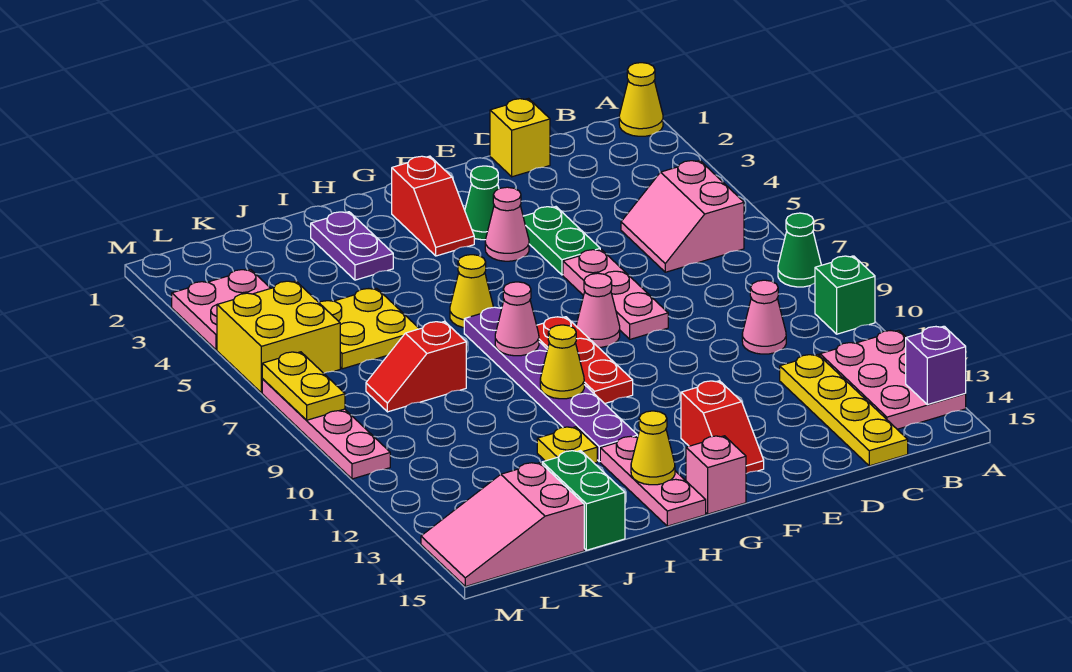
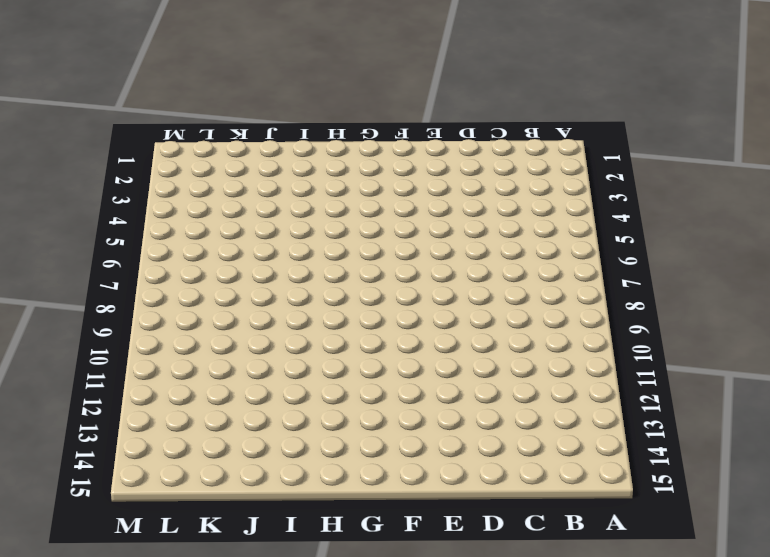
none -> yellow 1x1 cone [619,63,663,136]
none -> green 1x1 cone [778,213,821,287]
none -> green 1x1 brick [815,256,875,334]
none -> pink 2x3 plate [820,330,966,429]

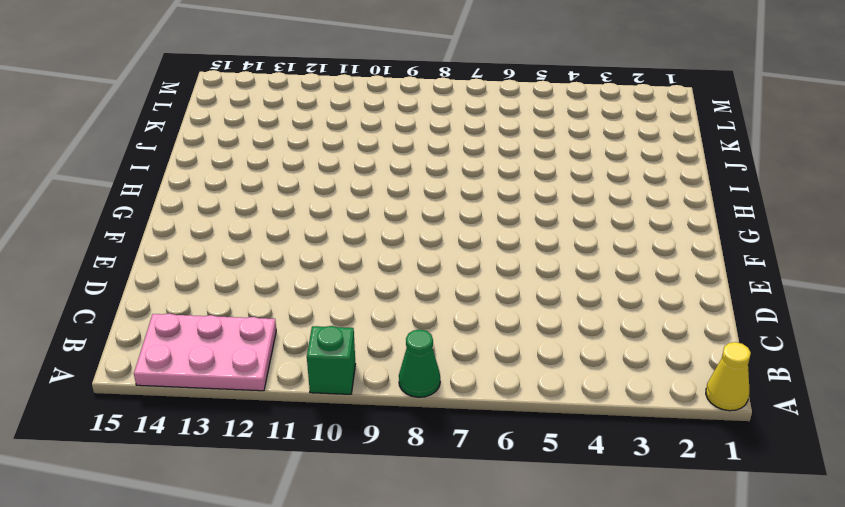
none -> pink 2x2 slope [621,160,744,272]
none -> pink 1x1 cone [742,280,786,354]
none -> yellow 1x4 plate [780,355,908,466]
none -> yellow 1x1 brick [490,99,550,177]

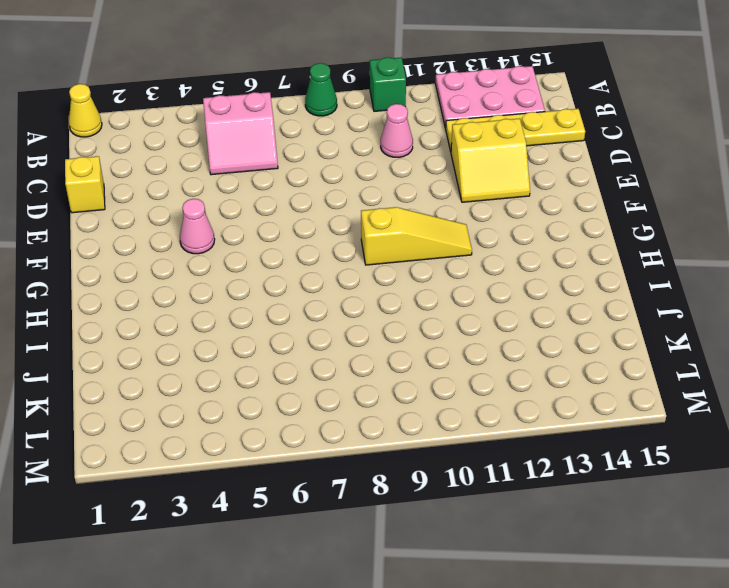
yellow 2x2 slope [451,118,530,202] -> none
yellow 1x3 slope [361,207,472,265] -> red 1x3 plate [537,317,633,404]
none -> green 1x2 plate [523,207,600,275]
none -> pink 1x3 plate [563,249,668,339]
none -> green 1x1 cone [465,166,499,240]
none -> pink 1x1 cone [576,273,620,347]

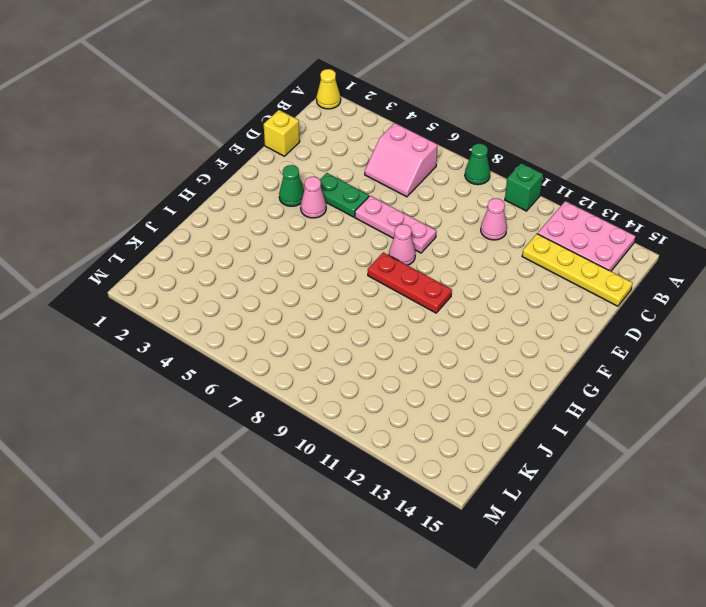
none -> red 1x2 slope [681,381,764,474]
none -> red 1x2 slope [392,156,474,256]
none -> pink 1x1 brick [686,436,746,514]
none -> yellow 1x1 cone [450,255,493,328]

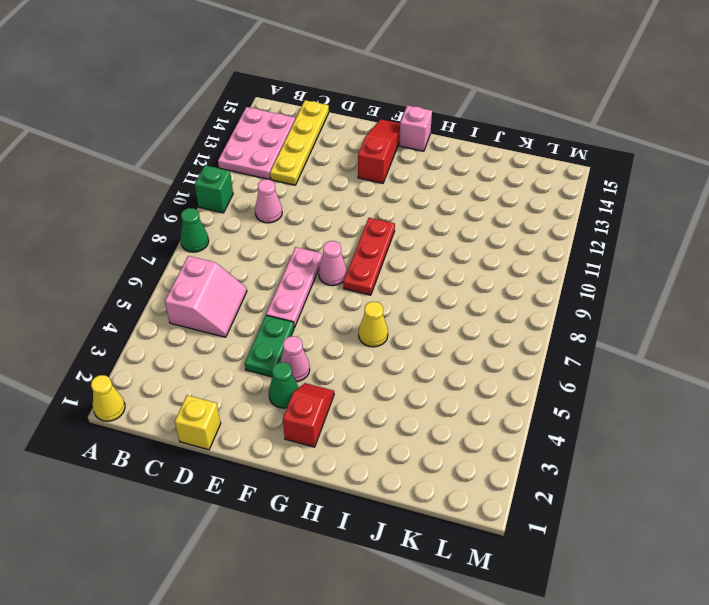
red 1x3 slope [358,119,400,183] -> red 1x2 slope [681,381,764,474]
none -> purple 1x6 plate [464,307,638,462]
none -> pink 1x3 plate [600,436,706,526]
none -> purple 1x2 plate [311,212,393,280]
none -> yellow 1x1 plate [537,427,597,463]

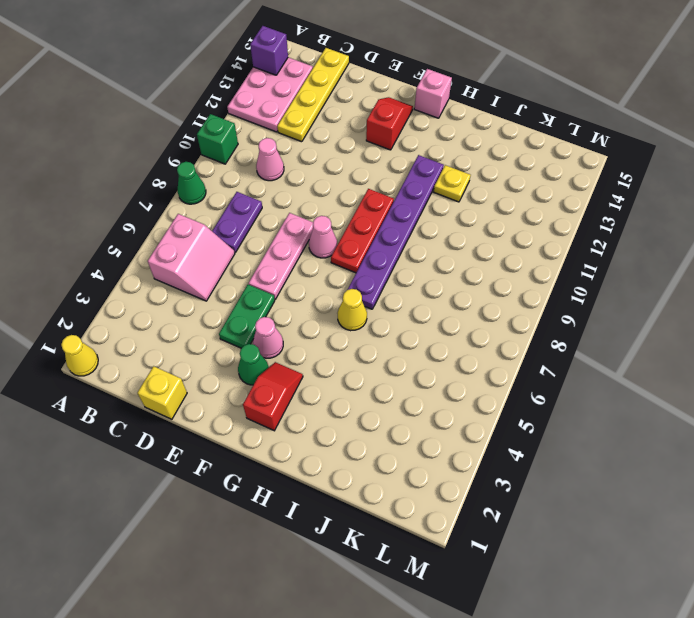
purple 1x2 plate [212,192,262,252] -> purple 1x2 plate moved to [311,212,393,280]
none -> pink 1x3 plate [600,436,706,526]
none -> yellow 2x2 plate [319,288,419,369]
none -> red 1x2 slope [366,321,466,412]
none -> green 1x2 brick [542,451,625,550]

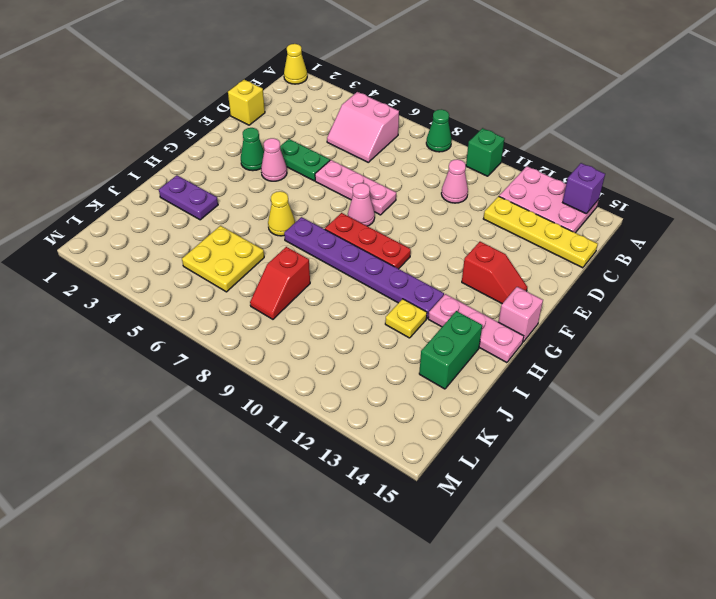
green 1x2 brick [419,311,482,389] -> green 1x2 brick turned to [542,451,625,550]
none -> red 1x2 slope [392,156,474,256]
none -> pink 2x3 slope [421,463,584,586]
none -> pink 2x2 plate [172,269,271,350]
none -> yellow 2x2 brick [217,281,340,393]

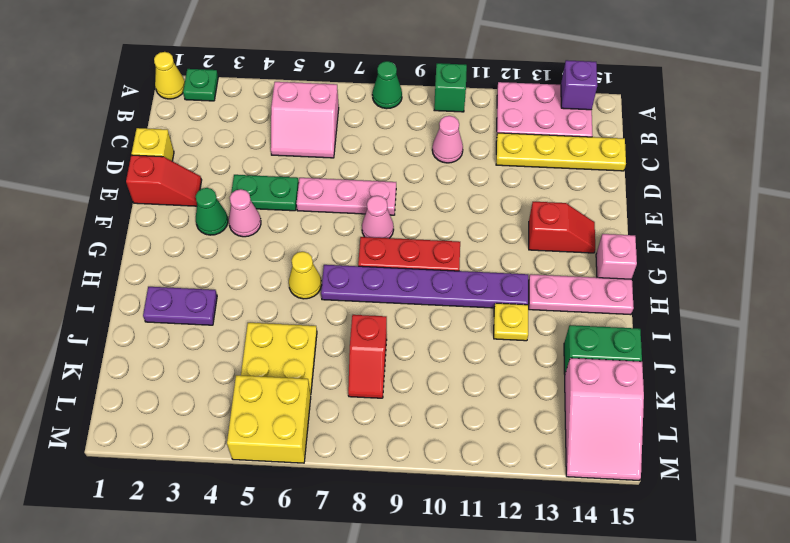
green 1x1 plate [183,69,218,101] -> none
red 1x2 slope [126,155,202,206] -> red 1x2 slope moved to [392,156,474,256]
none -> pink 2x2 plate [172,269,271,350]
none -> pink 1x4 plate [262,379,390,479]
none -> pink 1x1 cone [495,282,539,356]
none -> yellow 1x1 cone [540,325,584,399]

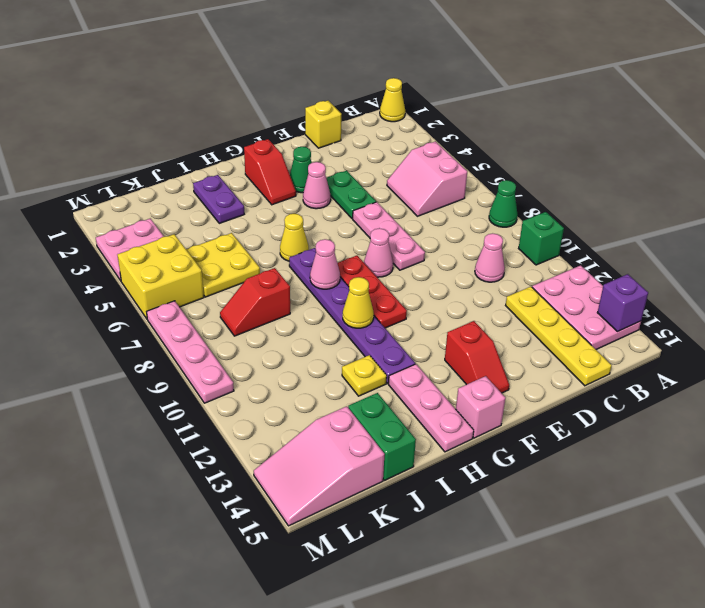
none -> yellow 1x1 cone [631,411,675,485]
none -> yellow 1x2 plate [262,352,345,420]

